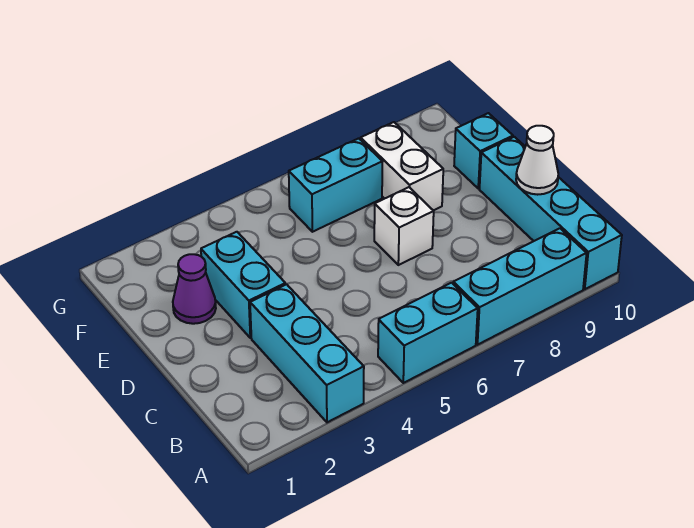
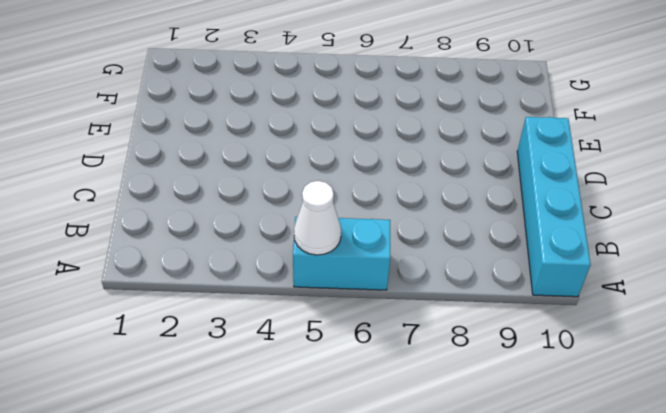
white 1x1 cone [294,181,341,255] -> white 1x1 cone moved to [516,126,558,195]
none -> cyan 1x3 brick [250,284,364,422]
none -> cyan 1x3 brick [453,228,587,345]

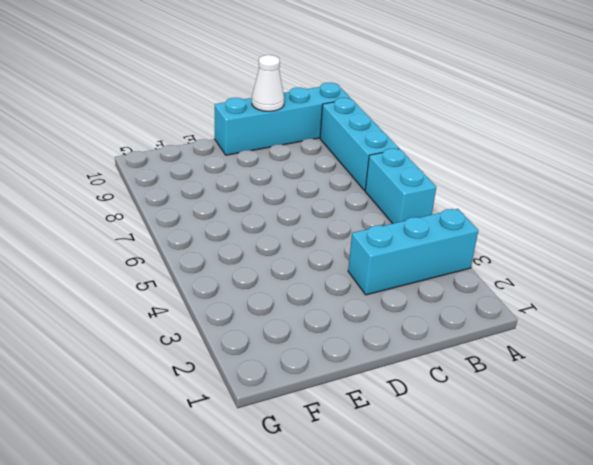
none -> cyan 1x2 brick [201,232,285,338]
none -> white 1x1 brick [374,187,434,265]

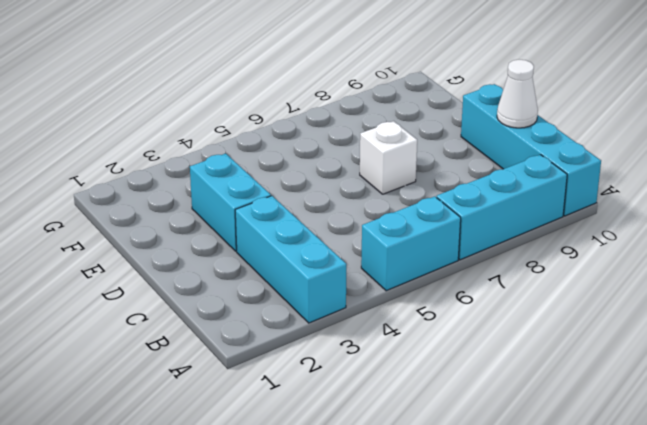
none -> purple 1x1 cone [173,254,216,324]
none -> white 1x2 brick [361,122,443,211]

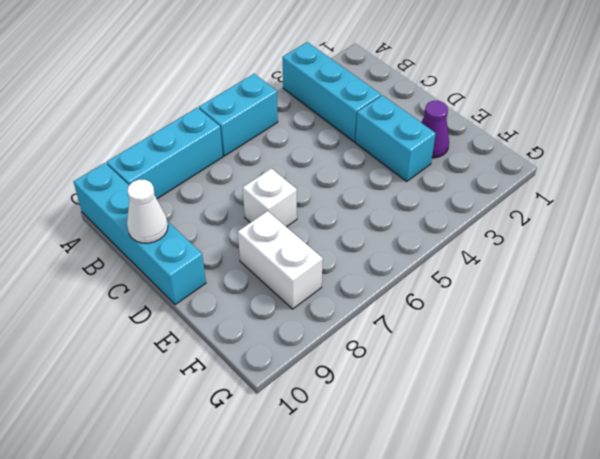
none -> cyan 1x1 brick [454,113,513,188]
none -> cyan 1x2 brick [289,138,383,232]

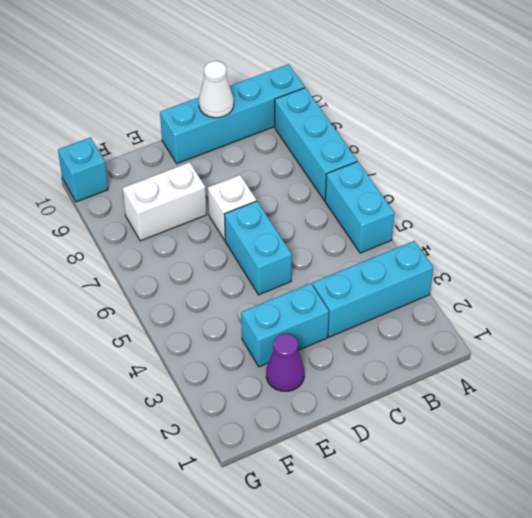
cyan 1x2 brick [224,201,292,295] -> cyan 1x2 brick moved to [289,138,383,232]
cyan 1x1 brick [58,137,108,202] -> cyan 1x1 brick moved to [454,113,513,188]

